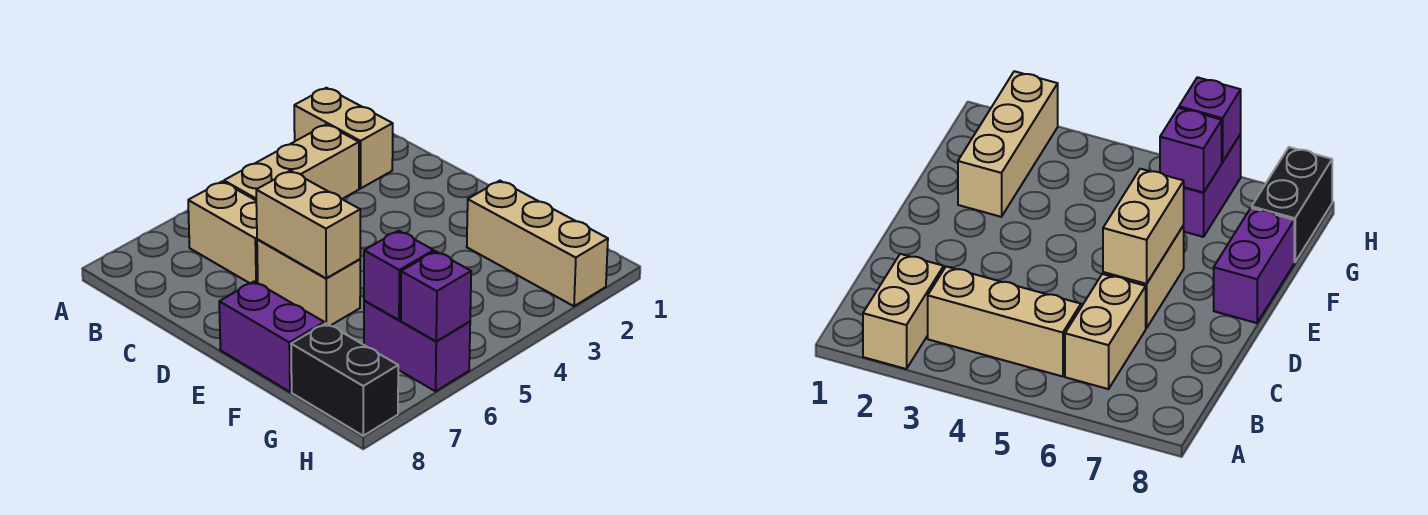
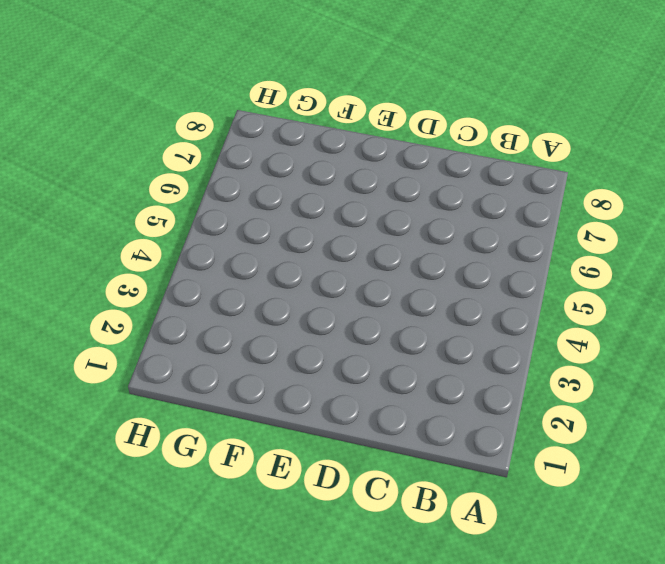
none -> tan 1x2 brick [294,88,393,189]
none -> tan 1x3 brick [224,124,359,200]

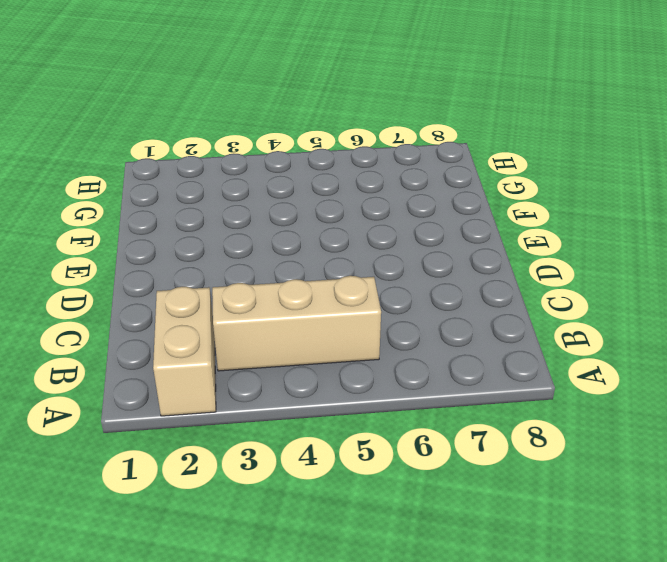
none -> tan 1x2 brick [188,182,258,284]
none -> tan 1x2 brick [257,239,360,326]

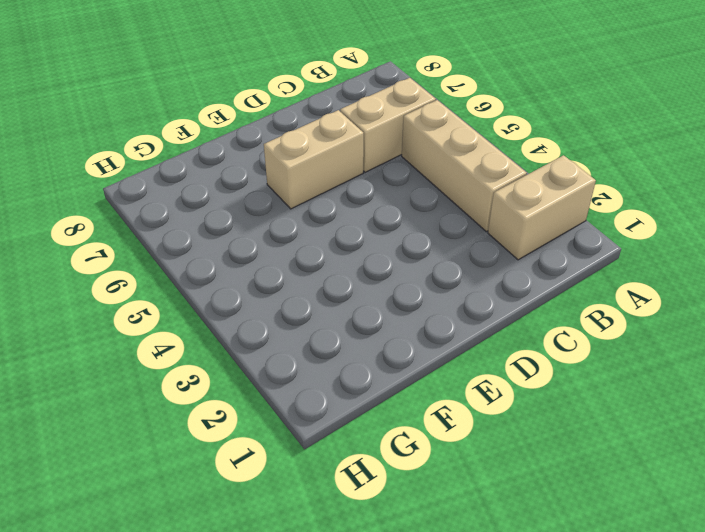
none -> purple 1x2 brick [219,281,324,392]
none -> tan 1x3 brick [467,181,608,306]

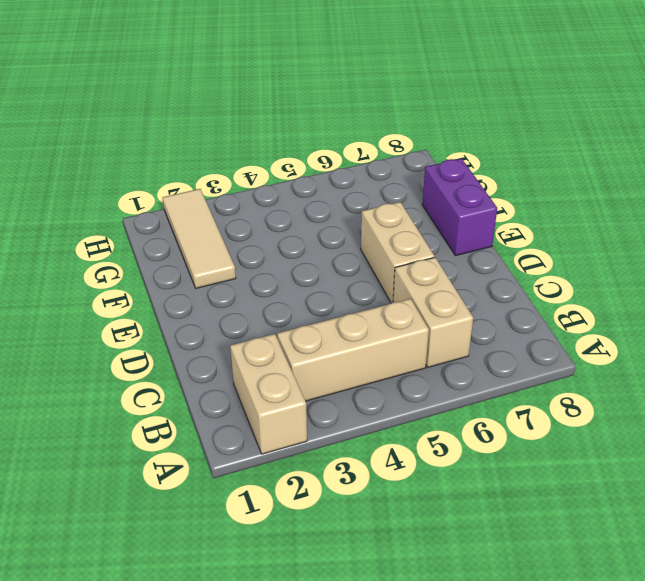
tan 1x3 tile [163,189,236,288] -> tan 1x3 brick [467,181,608,306]
none -> purple 1x2 brick [364,301,470,391]
none -> black 1x2 brick [291,323,398,436]

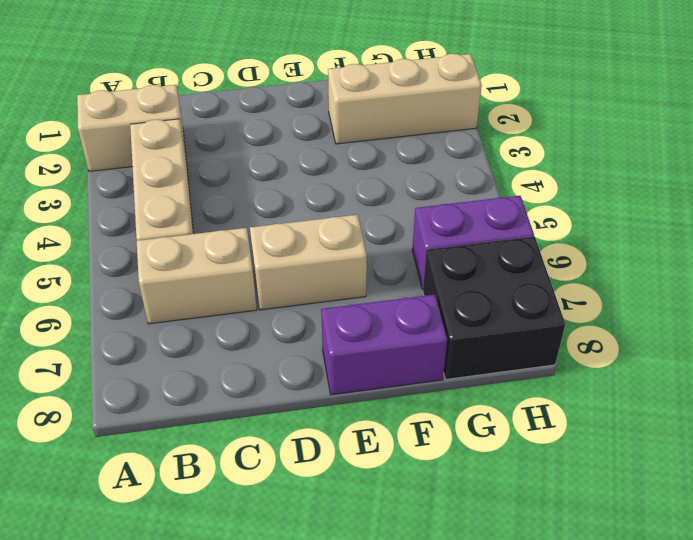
black 2x2 brick [423,236,565,379] -> black 1x2 brick [291,323,398,436]
none -> tan 1x2 brick [256,171,360,278]
none -> purple 1x1 brick [364,231,434,320]

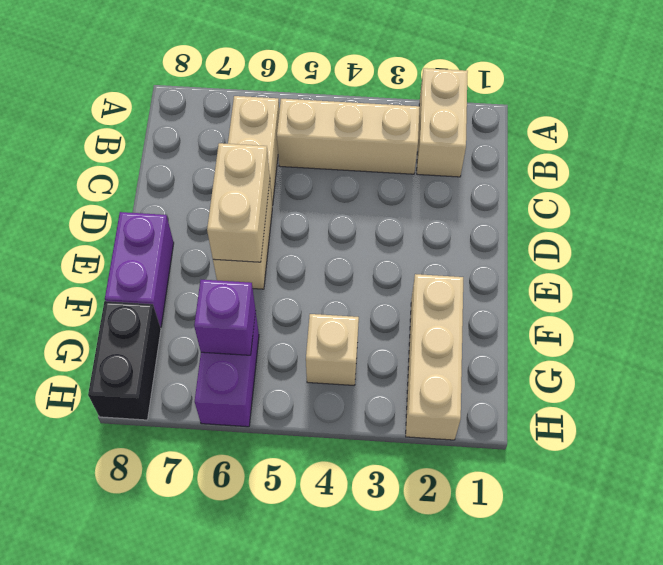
tan 1x1 brick [306,314,359,385] -> none
none -> purple 1x1 brick [401,251,471,341]

